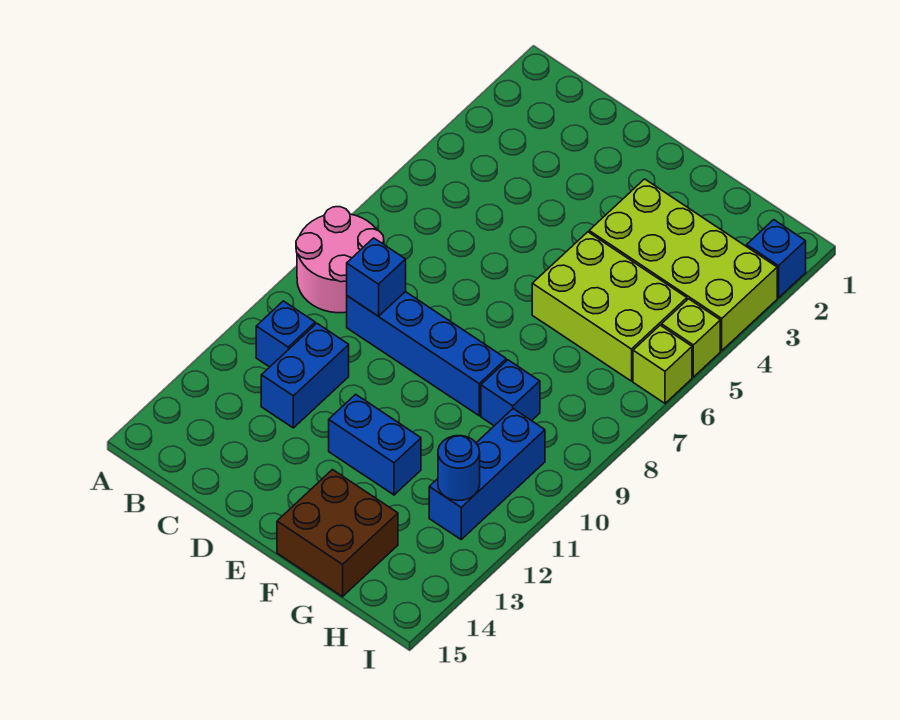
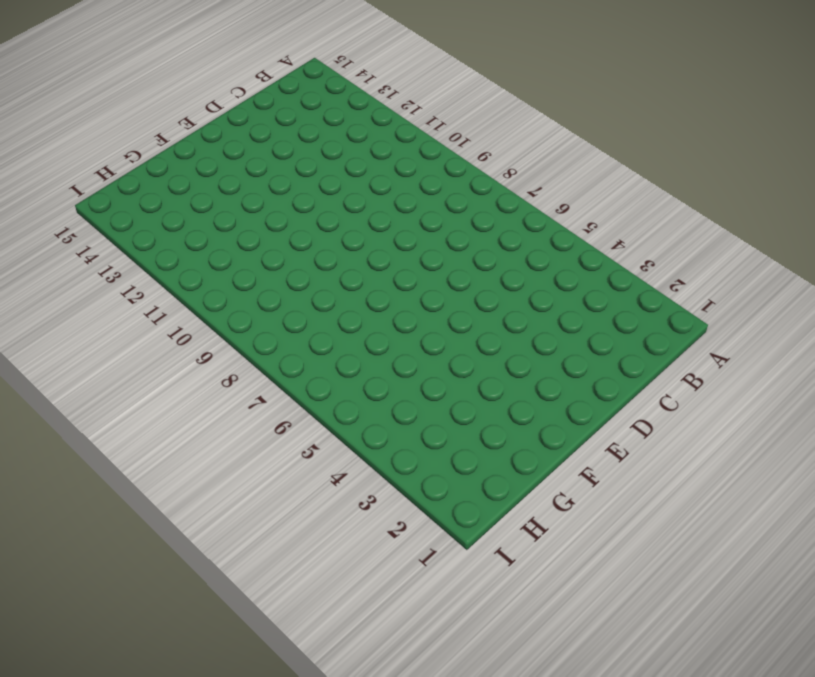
none -> pink 2x2 round brick [296,207,384,313]
none -> blue 1x1 brick [256,301,315,367]
none -> blue 1x4 brick [347,292,506,416]

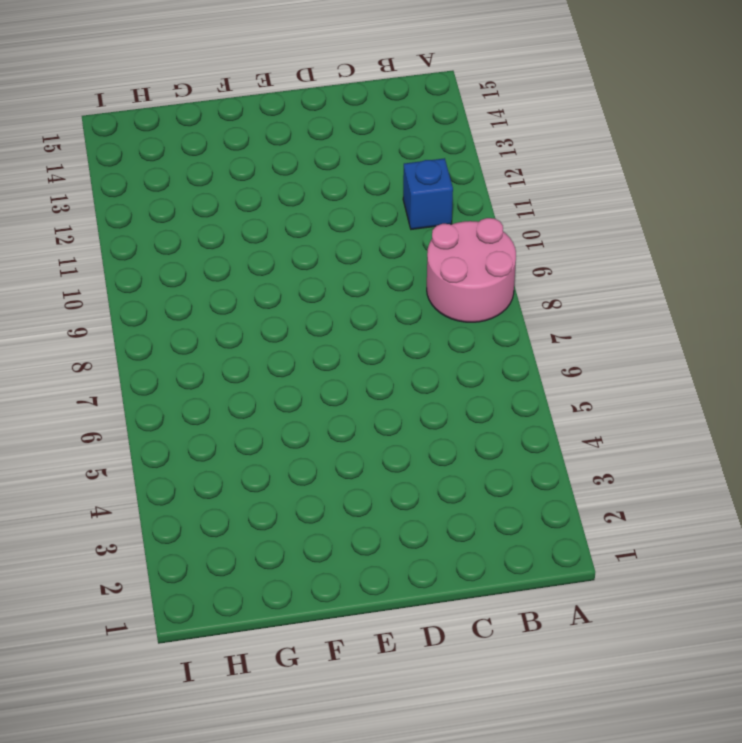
none -> blue 1x4 brick [347,292,506,416]
none -> blue 1x2 brick [261,324,349,428]
none -> blue 1x2 brick [329,394,421,495]

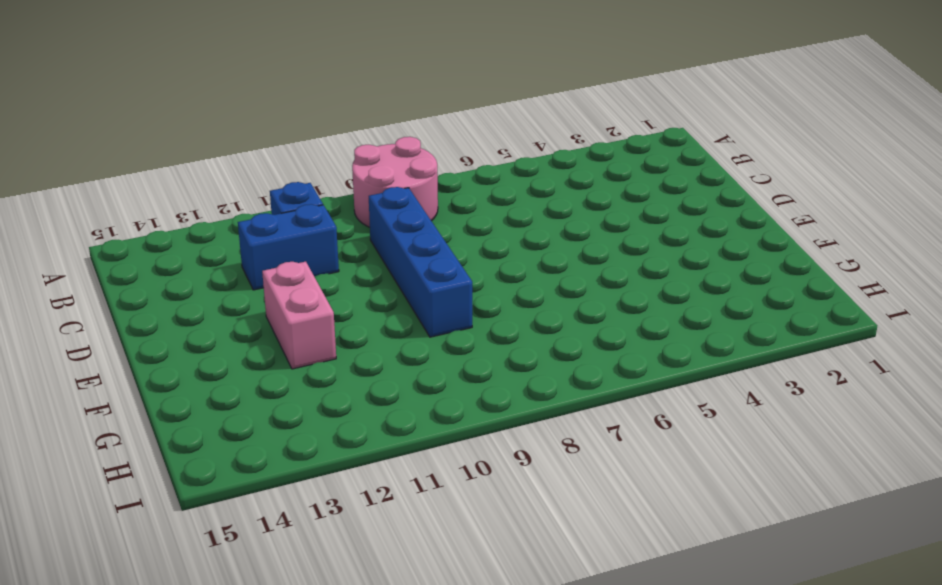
pink 1x2 brick [262,262,336,369] -> blue 1x2 brick [329,394,421,495]
none -> lime 2x4 brick [589,179,777,351]
none -> lime 2x3 brick [532,232,687,381]
none -> brown 2x2 brick [277,470,398,597]

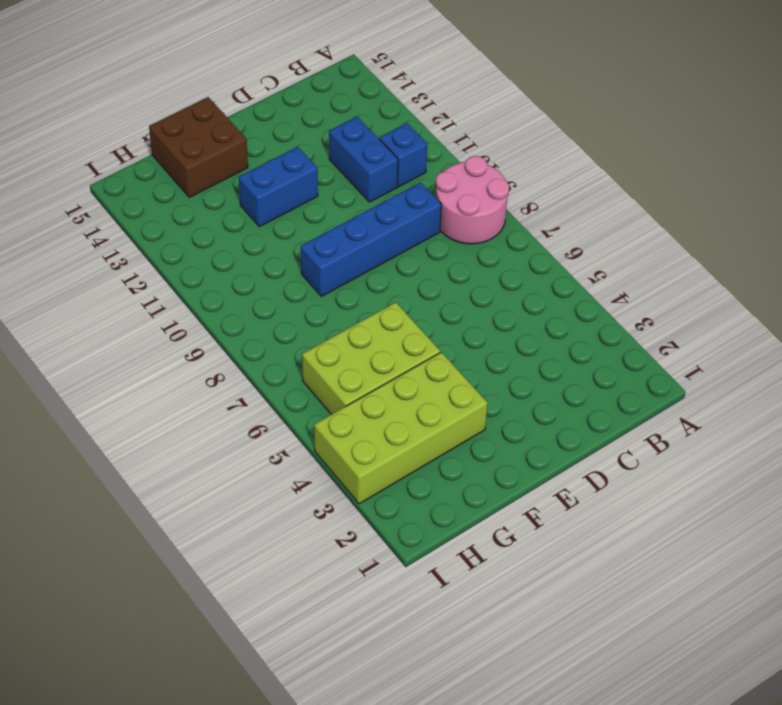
none -> blue 1x1 brick [481,360,540,426]
none -> blue 1x3 brick [429,409,545,539]
none -> blue 1x1 brick [747,220,806,298]

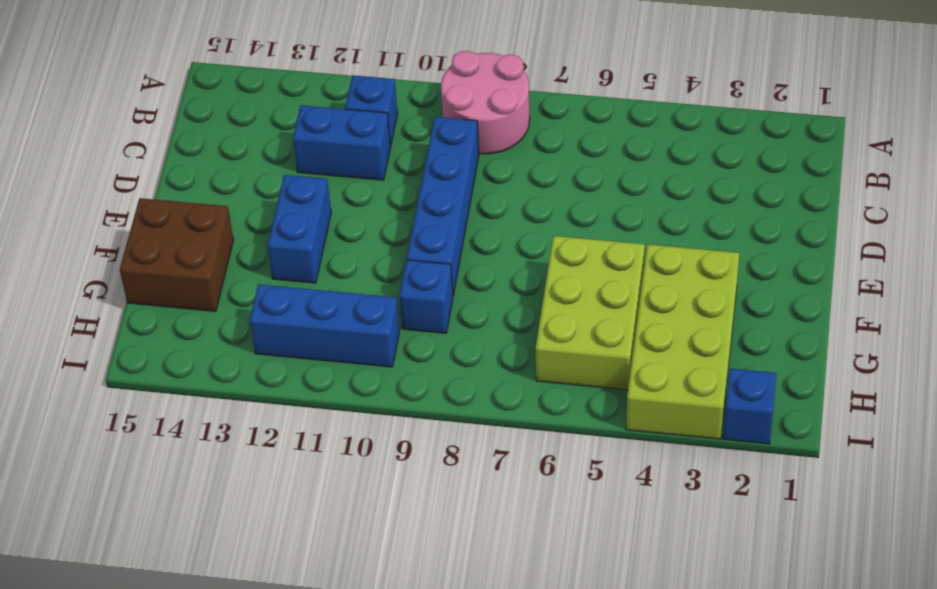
none -> lime 1x1 brick [661,299,720,377]
none -> lime 1x1 brick [633,325,692,403]
none -> blue 1x1 brick [347,238,406,316]

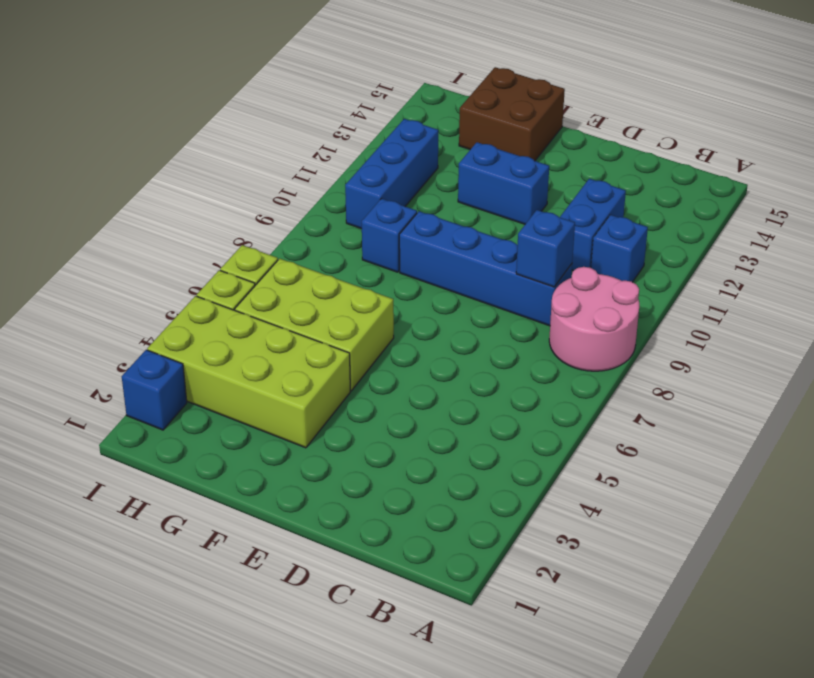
none -> blue 1x1 round brick [438,436,480,501]

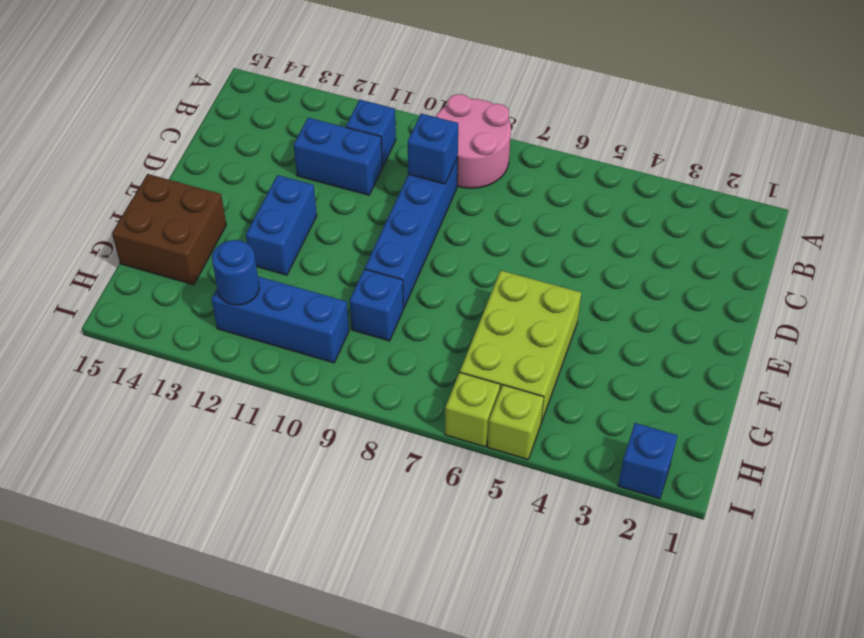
none -> lime 2x4 brick [589,179,777,351]

